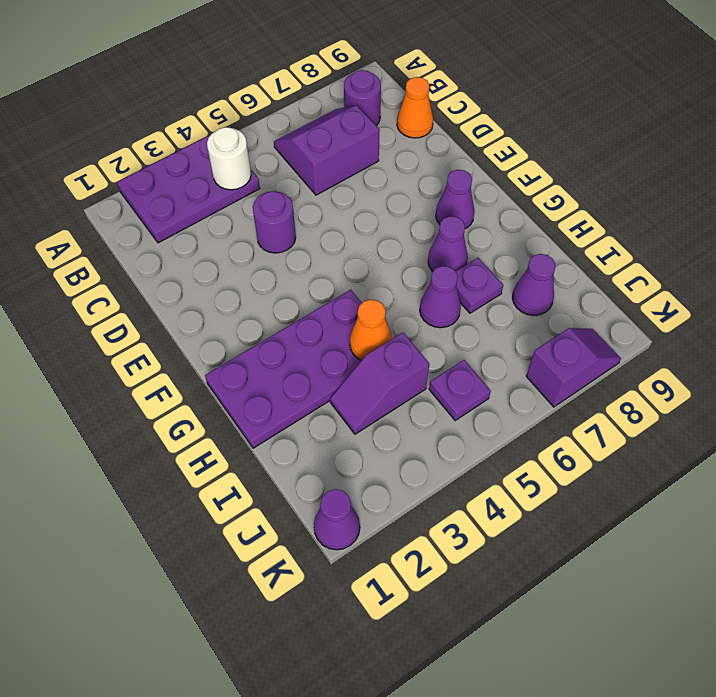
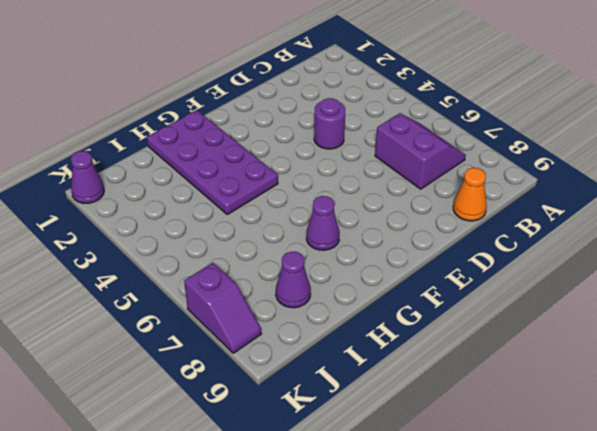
none -> purple 2x3 plate [117,135,260,243]
none -> purple 1x1 round brick [344,70,381,126]
none -> purple 1x1 cone [436,170,475,229]

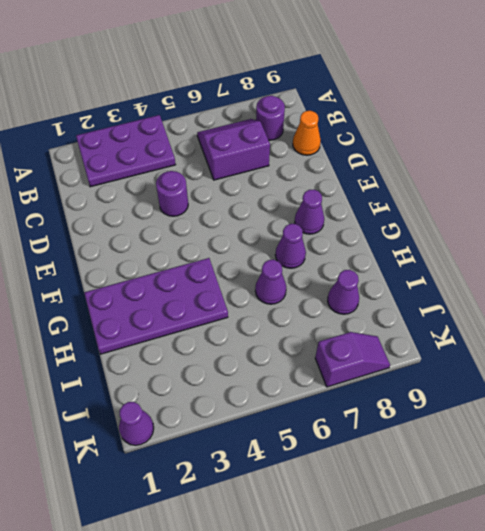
none -> purple 1x1 plate [456,258,503,313]
none -> purple 1x2 slope [330,333,429,434]
none -> purple 1x1 plate [429,360,491,420]

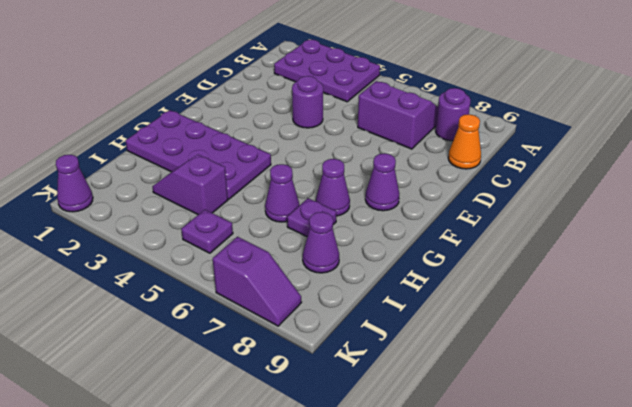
none -> white 1x1 round brick [207,127,251,190]
none -> orange 1x1 cone [350,300,392,360]

